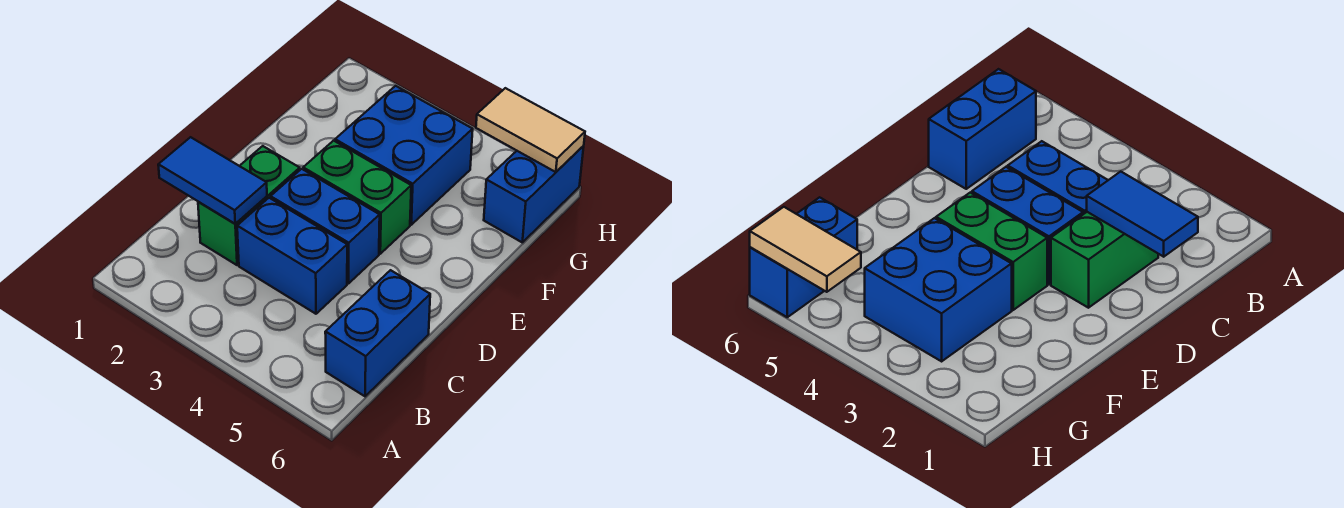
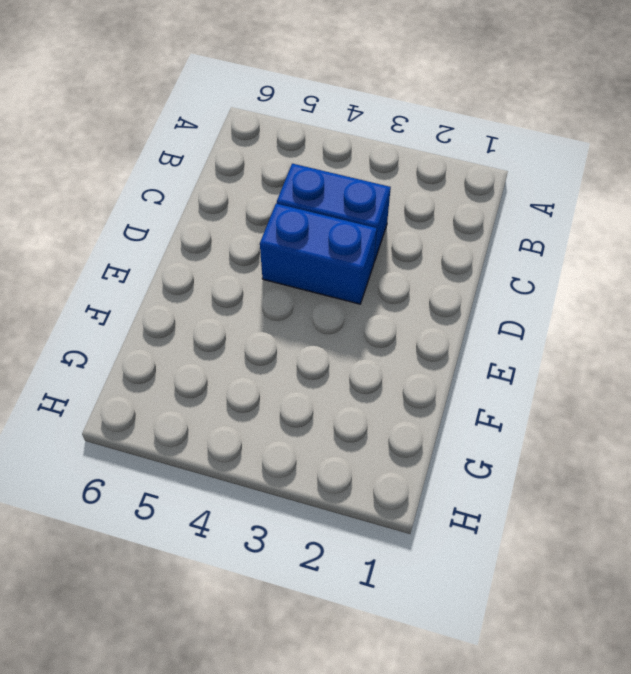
none -> blue 1x2 brick [325,270,430,396]
none -> green 1x2 brick [198,146,300,265]

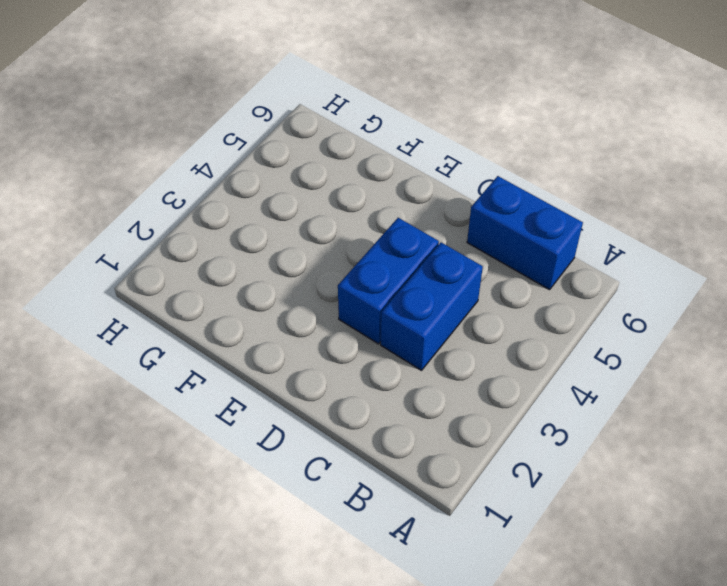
none -> green 1x2 brick [198,146,300,265]
none -> green 1x2 brick [303,141,411,254]

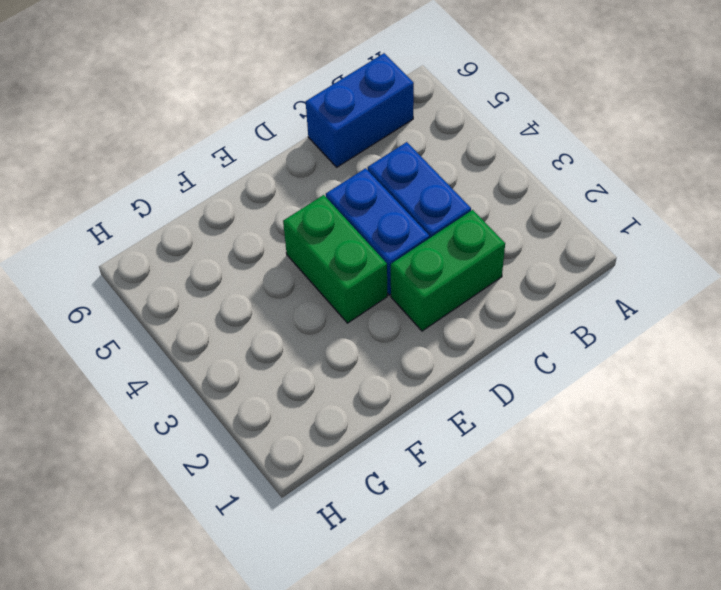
none -> blue 2x2 brick [335,86,473,225]
none -> blue 1x2 brick [484,146,584,242]

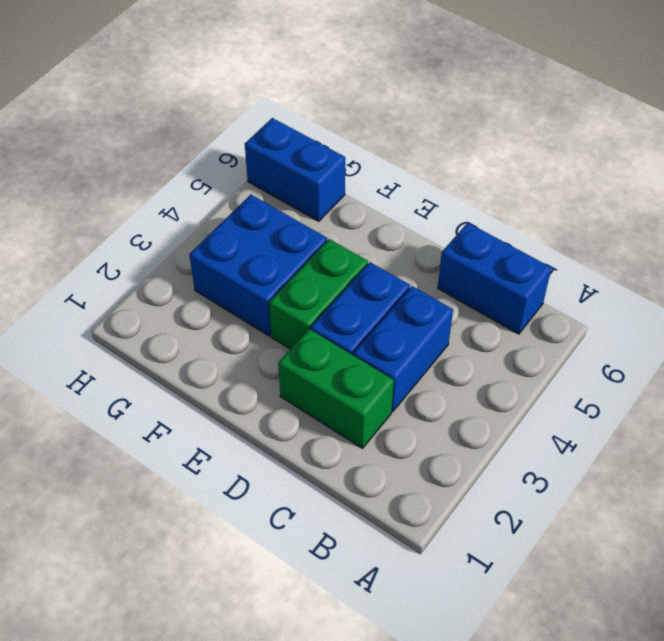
none -> blue 1x2 tile [158,137,267,224]
none -> tan 1x2 tile [476,88,585,172]

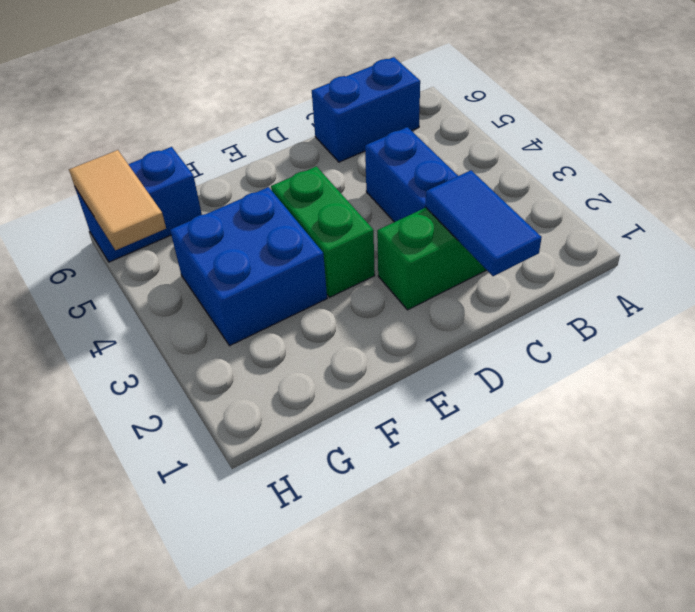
none -> blue 1x2 brick [271,169,380,284]

